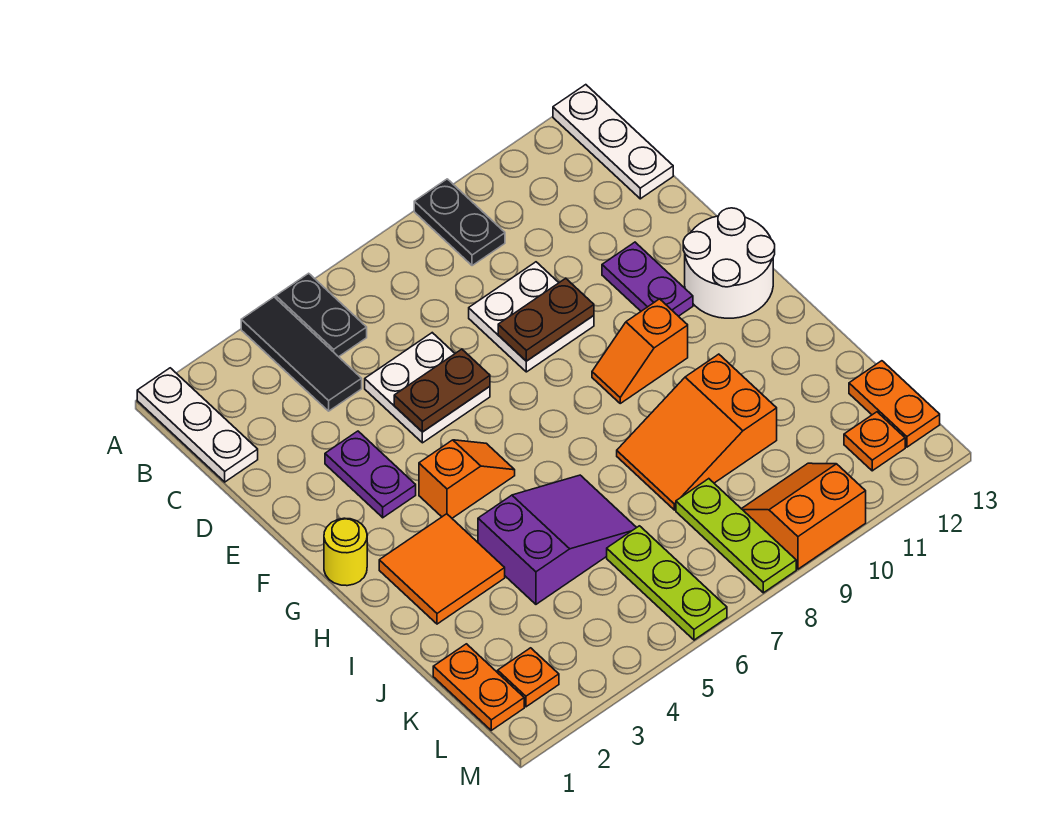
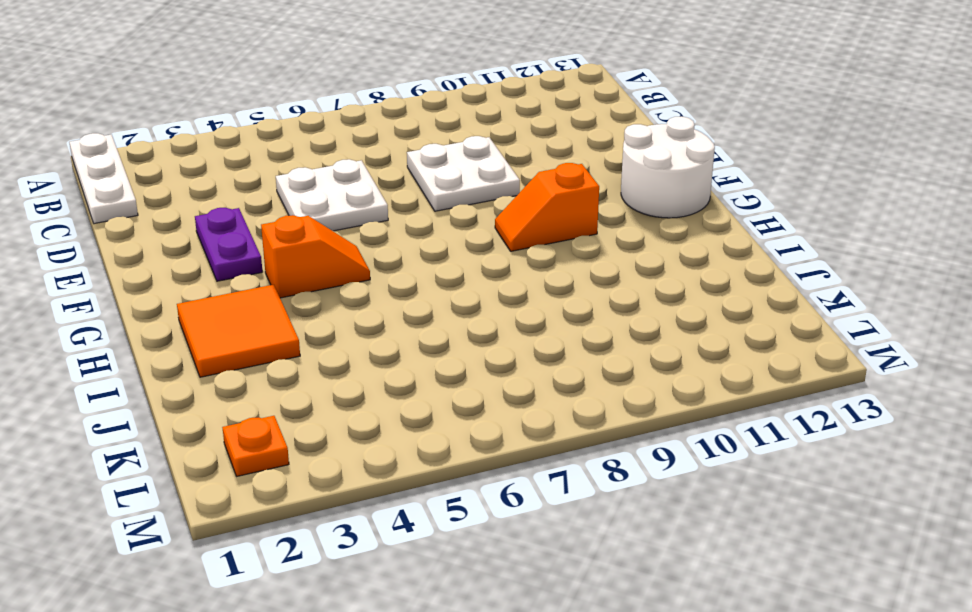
none -> black 1x3 tile [241,297,362,411]
none -> black 1x2 plate [276,273,367,357]
none -> black 1x2 plate [414,179,505,266]

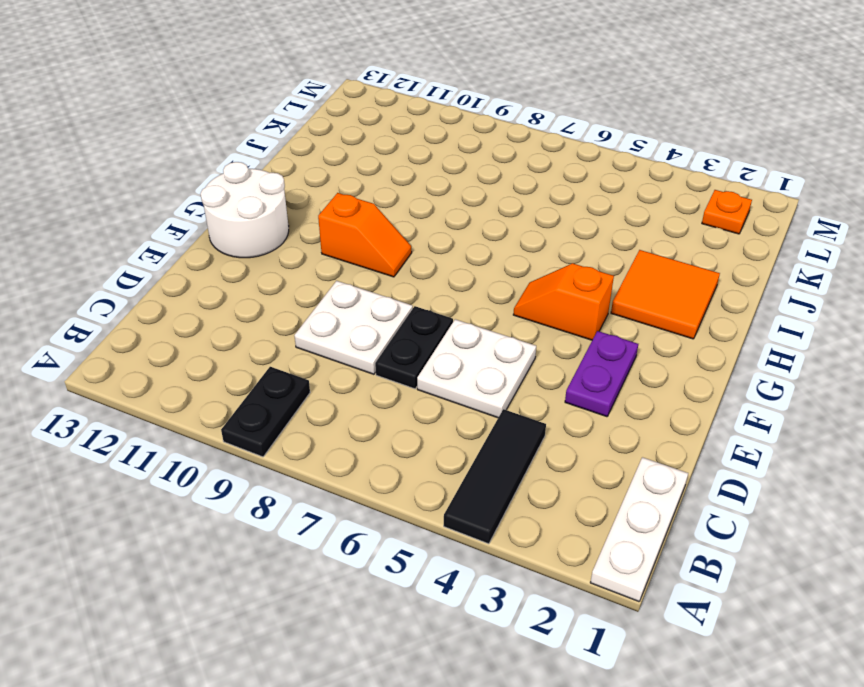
black 1x2 plate [375,306,453,389] -> black 1x2 plate moved to [276,273,367,357]
none -> white 1x3 plate [553,85,673,199]
none -> purple 1x2 plate [602,242,693,316]
none -> yellow 1x1 round brick [324,518,367,586]

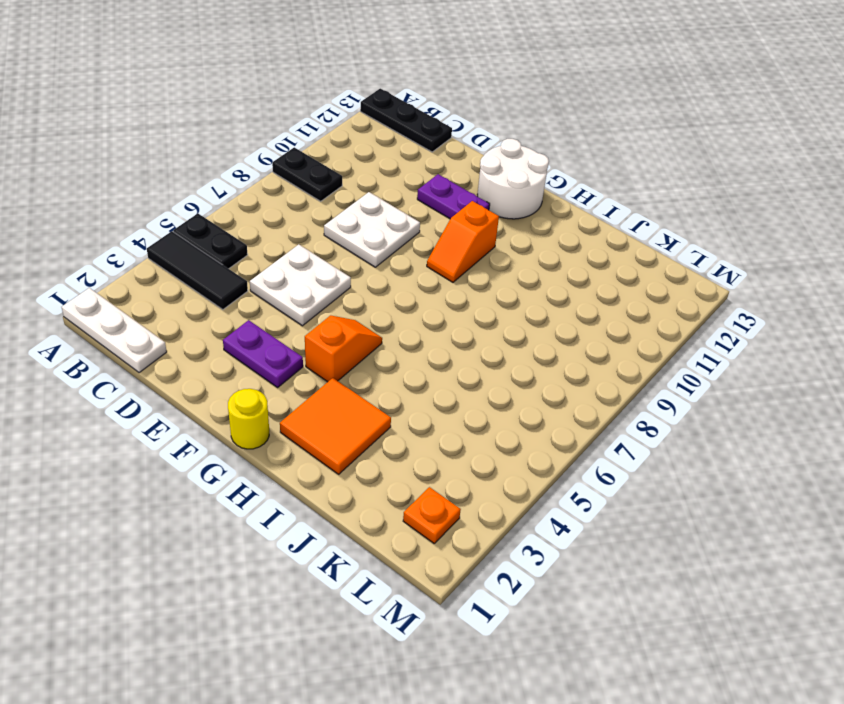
black 1x3 plate [360,89,452,152] -> white 1x3 plate [553,85,673,199]
none -> purple 2x3 slope [478,475,637,604]
none -> orange 2x3 slope [617,354,777,510]
none -> orange 1x2 plate [433,644,524,730]

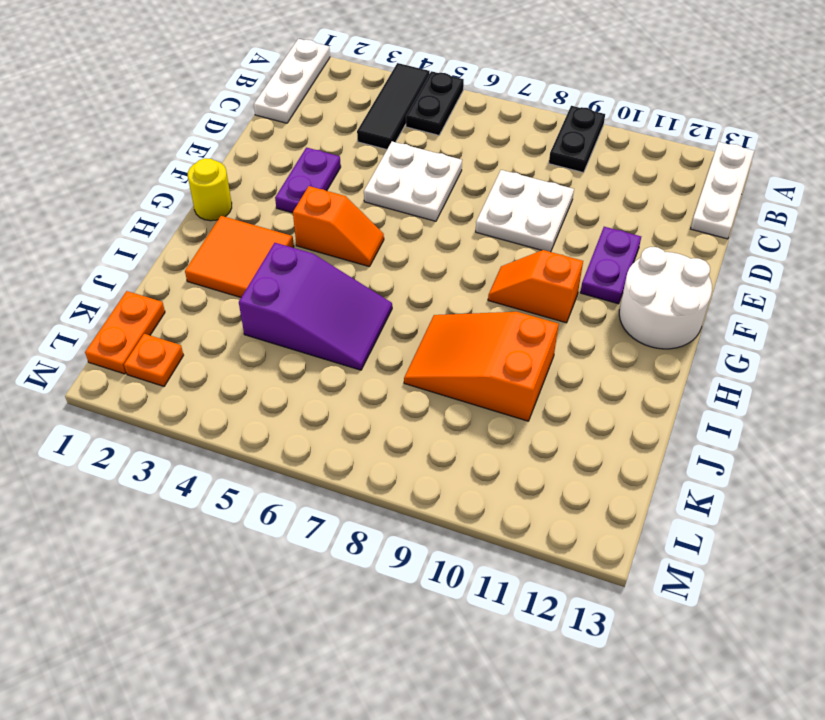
none -> lime 1x3 plate [607,526,727,640]
none -> lime 1x3 plate [676,479,796,593]
none -> orange 1x2 plate [849,361,940,447]

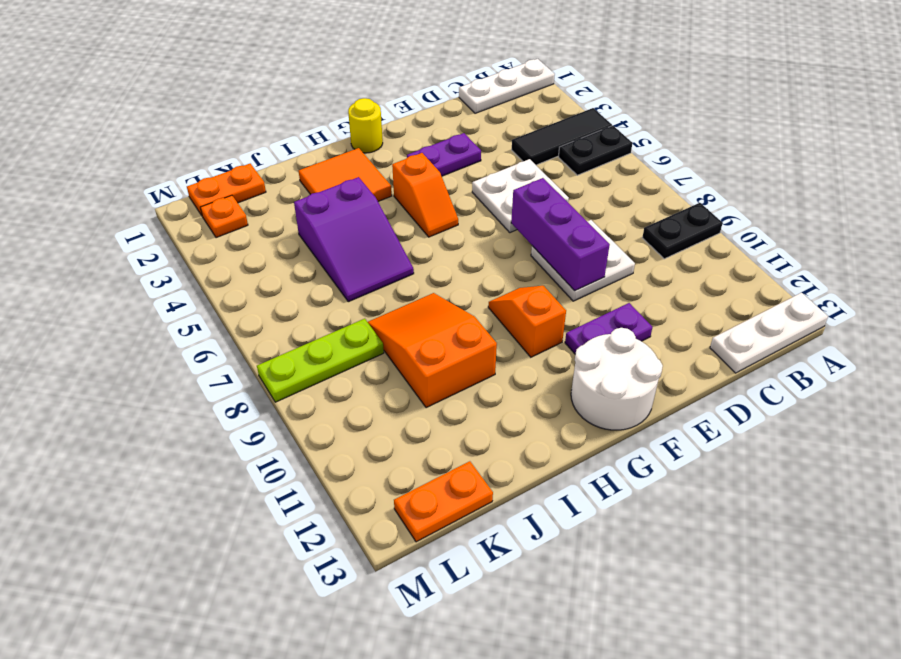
purple 1x3 brick [511,178,610,291] -> brown 1x2 plate [498,278,594,361]
none -> lime 1x3 plate [607,526,727,640]
none -> orange 2x2 slope [742,463,866,569]
none -> orange 1x1 plate [844,412,905,471]

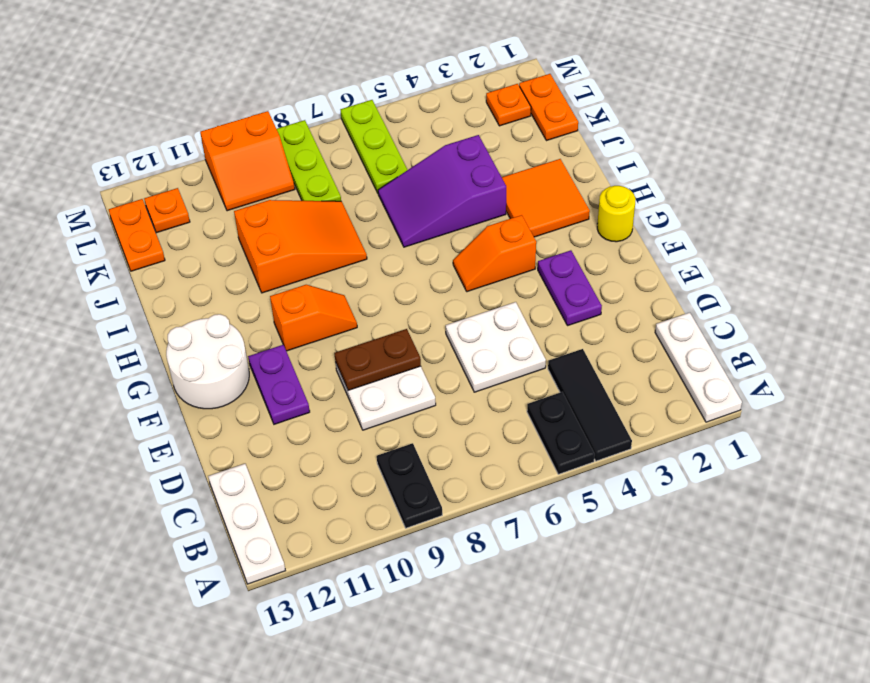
none -> brown 1x2 plate [394,349,490,432]

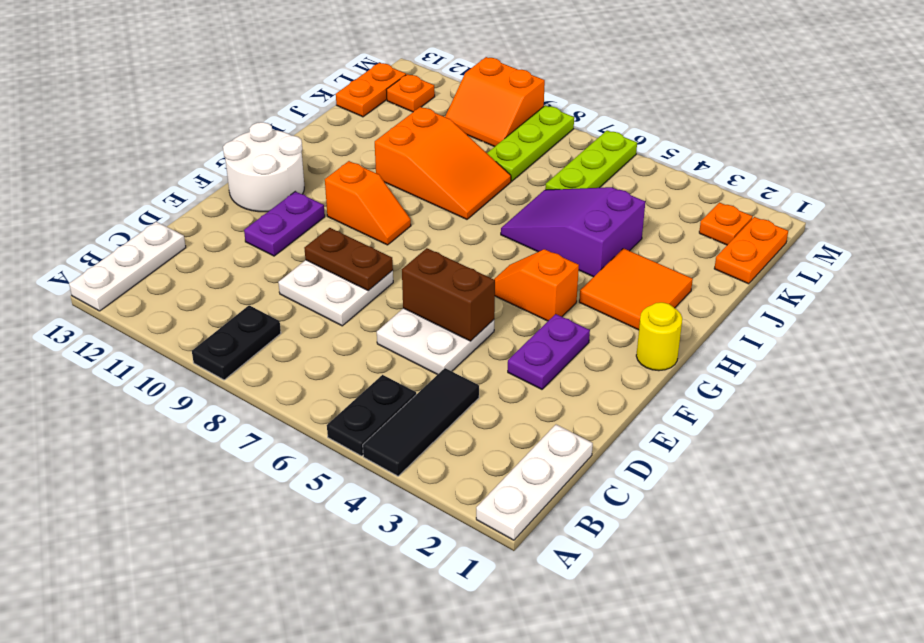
brown 1x2 brick [402,248,495,341] -> brown 1x2 plate [394,349,490,432]

